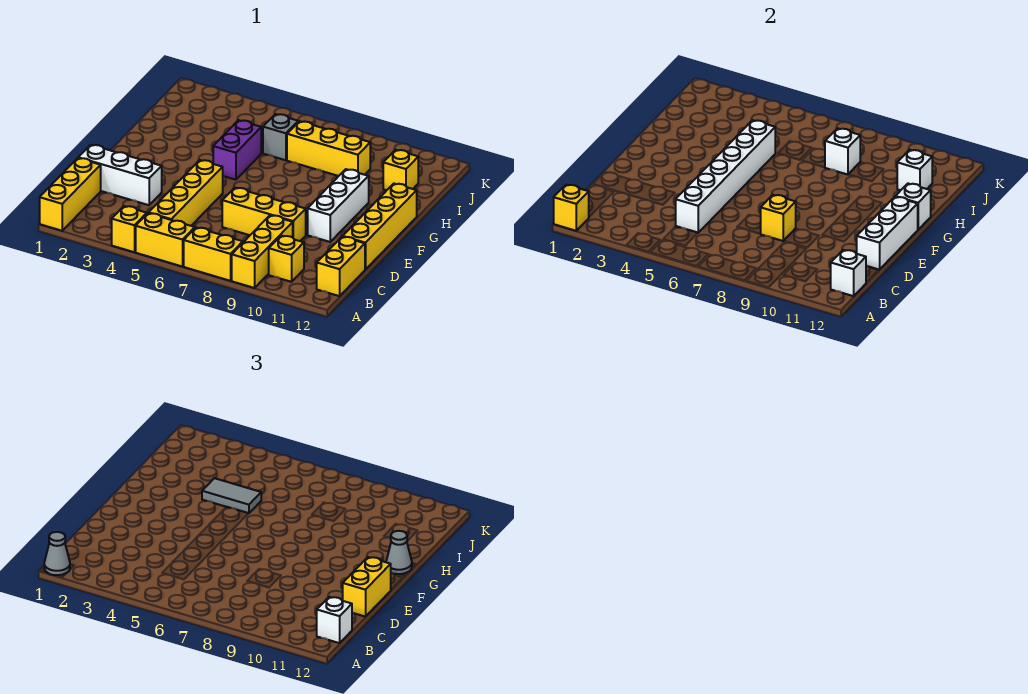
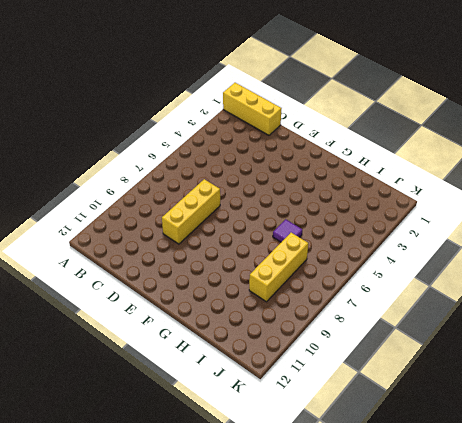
purple 1x1 tile [273,219,302,242] -> none
none -> yellow 1x1 brick [112,206,147,252]
none -> yellow 1x2 brick [136,213,195,267]
none -> yellow 1x2 brick [184,228,243,281]

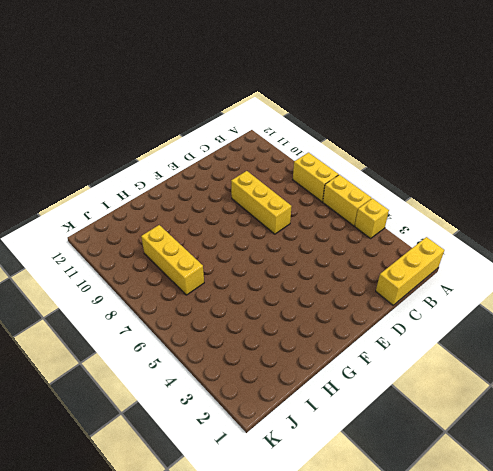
none -> yellow 1x3 brick [232,215,293,288]
none -> yellow 1x4 brick [149,160,223,226]
none -> yellow 1x1 brick [269,236,304,282]

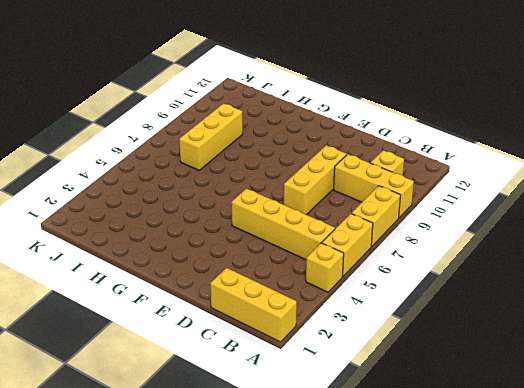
none -> yellow 1x2 brick [317,237,365,296]
none -> white 1x3 brick [78,145,162,205]
none -> yellow 1x4 brick [343,184,417,270]

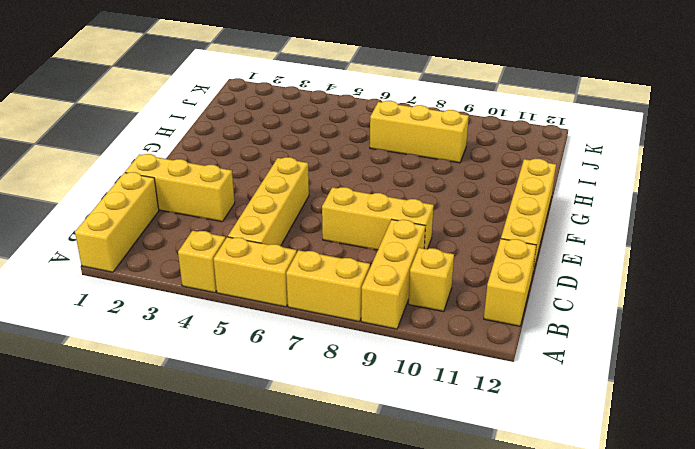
yellow 1x3 brick [125,154,235,222] -> white 1x3 brick [78,145,162,205]
none -> white 1x3 brick [308,169,369,242]
none -> purple 1x2 brick [213,120,261,180]
none -> grey 1x1 brick [263,114,298,160]

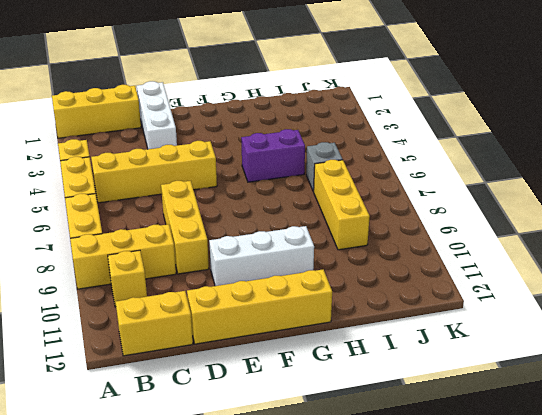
none -> yellow 1x1 brick [383,150,418,190]
none -> yellow 1x1 brick [554,185,589,231]
none -> white 1x1 brick [831,250,866,296]

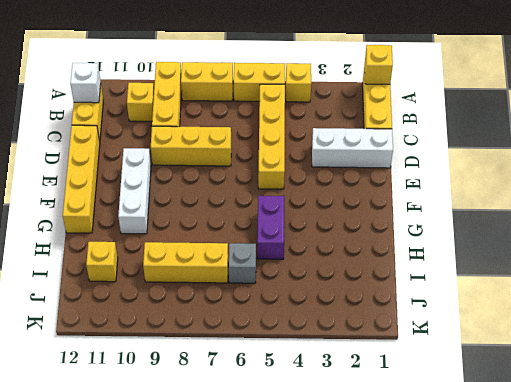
none -> white 1x6 brick [676,120,775,233]
none -> yellow 1x1 brick [761,195,796,241]
none -> white 1x3 brick [857,197,918,270]

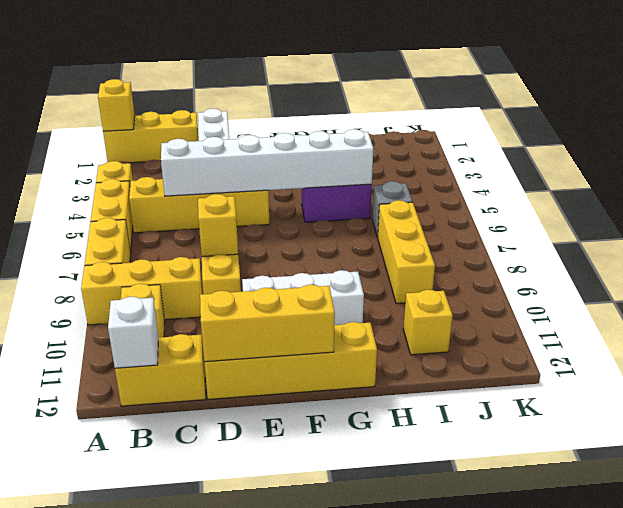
yellow 1x3 brick [200,285,335,362] -> white 1x3 brick [857,197,918,270]
none -> white 1x1 brick [895,184,931,229]
none -> white 1x1 brick [825,128,860,175]
none -> white 1x1 brick [897,150,932,190]

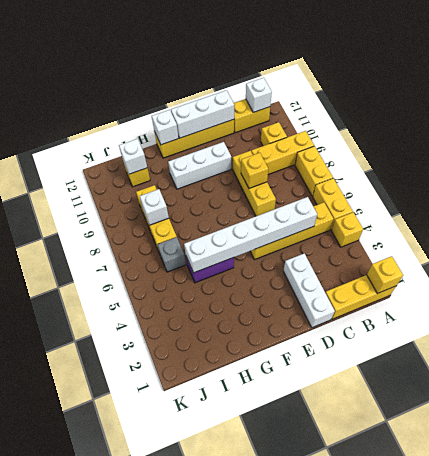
none -> grey 1x1 cone [44,532,70,575]
none -> white 1x1 brick [317,597,352,643]
none -> yellow 1x2 brick [343,557,391,617]

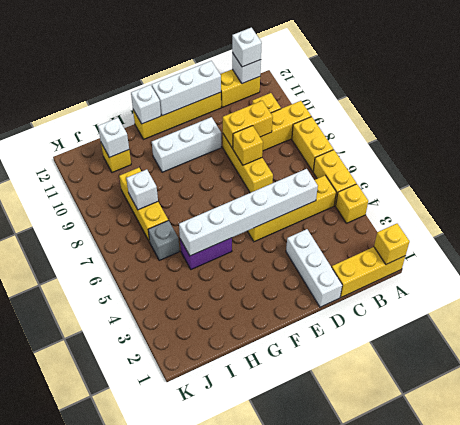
yellow 1x2 brick [223,101,273,148] -> yellow 1x2 brick moved to [343,557,391,617]
none -> grey 1x1 cone [44,532,70,575]
none -> grey 1x1 cone [386,531,412,574]
none -> grey 1x2 tile [202,478,261,513]

